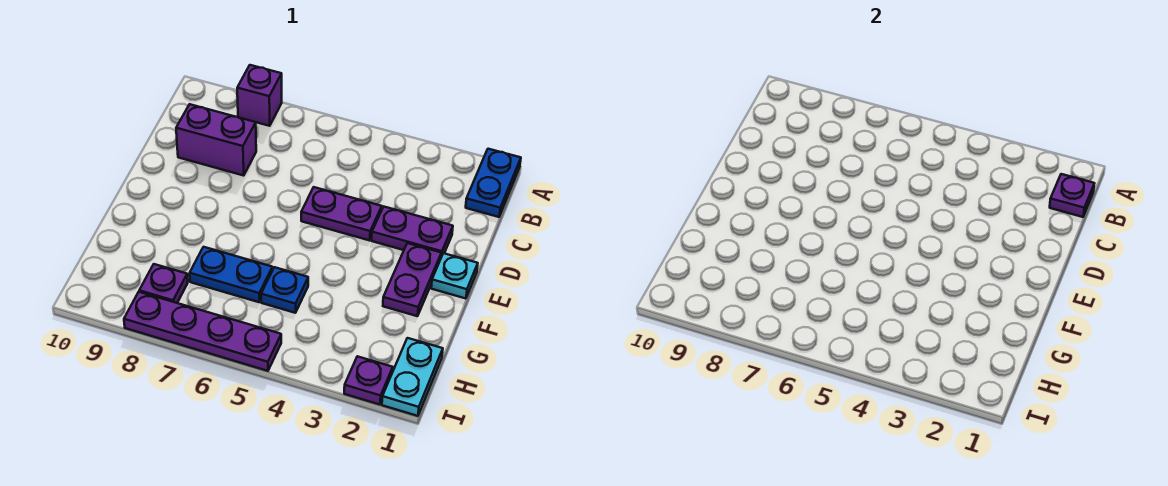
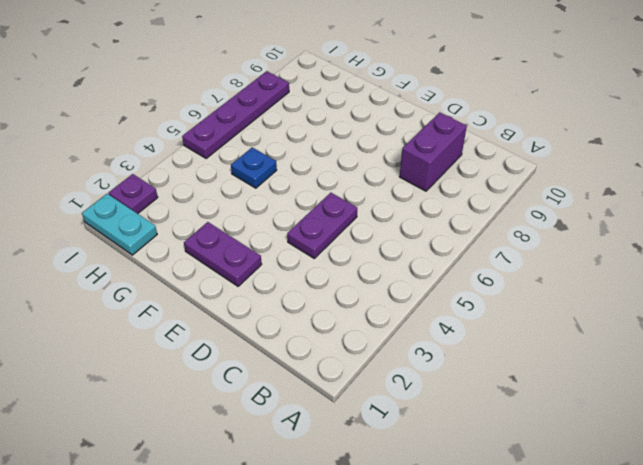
none -> blue 1x2 plate [466,149,521,217]
none -> purple 1x1 brick [237,65,282,126]
none -> purple 1x2 plate [372,207,453,257]

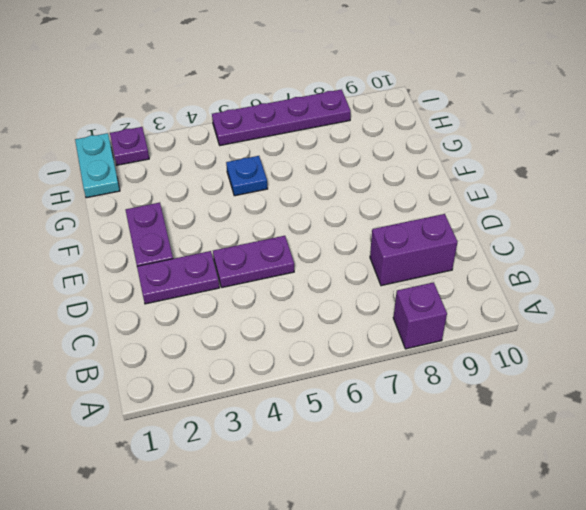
none -> blue 1x2 plate [466,149,521,217]
none -> cyan 1x1 plate [431,253,478,299]
none -> blue 1x2 plate [190,247,272,302]

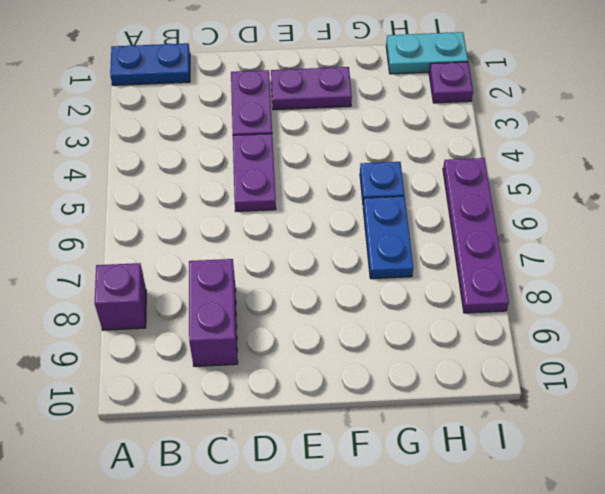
none -> cyan 1x1 plate [431,253,478,299]
none -> purple 1x1 plate [139,264,188,303]
none -> purple 1x1 plate [1050,174,1094,217]

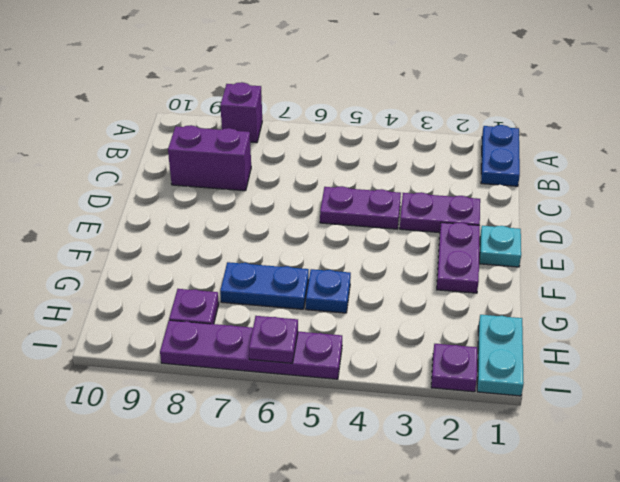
purple 1x1 plate [249,316,298,363] -> purple 1x1 plate moved to [1050,174,1094,217]

